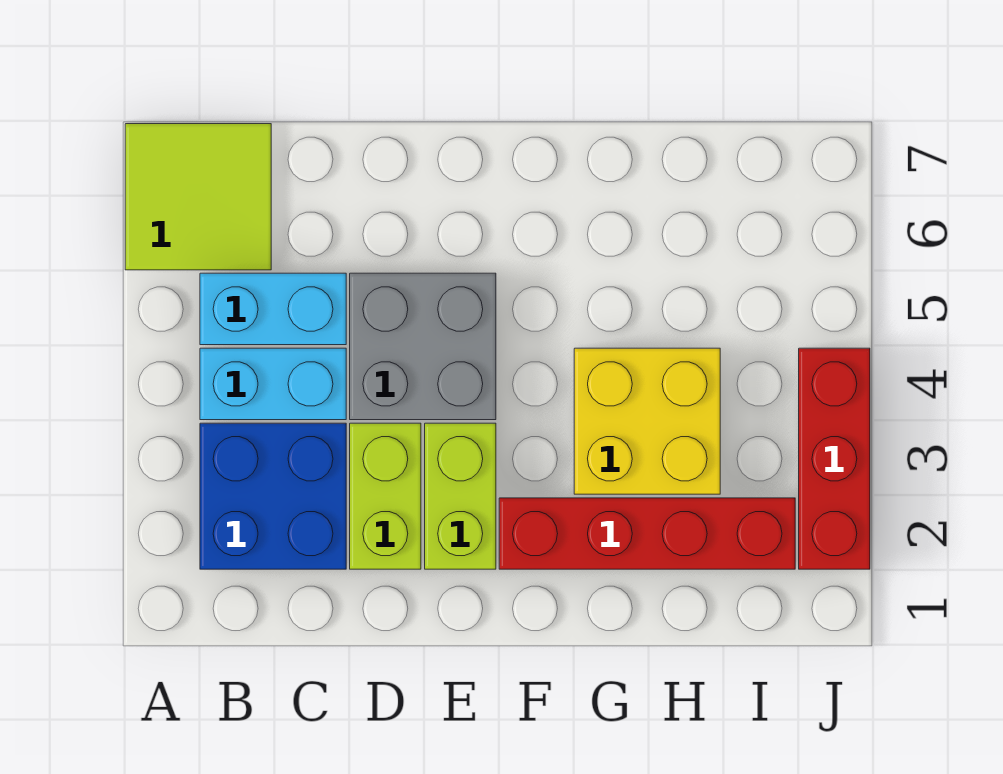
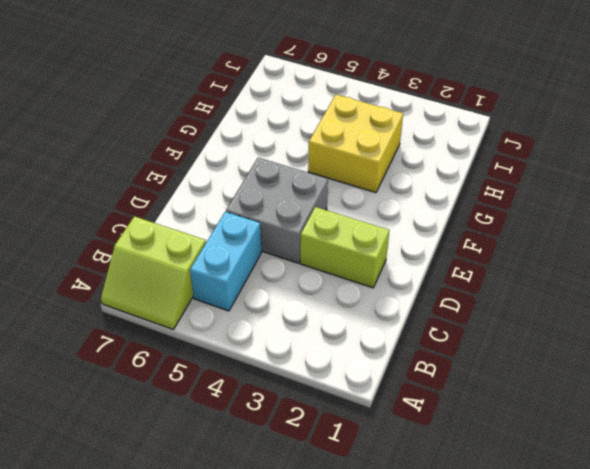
lime 2x2 slope [101,216,206,329] -> lime 2x2 tile [125,124,271,270]
none -> blue 2x2 brick [200,423,346,569]
none -> cyan 1x2 brick [200,348,346,420]

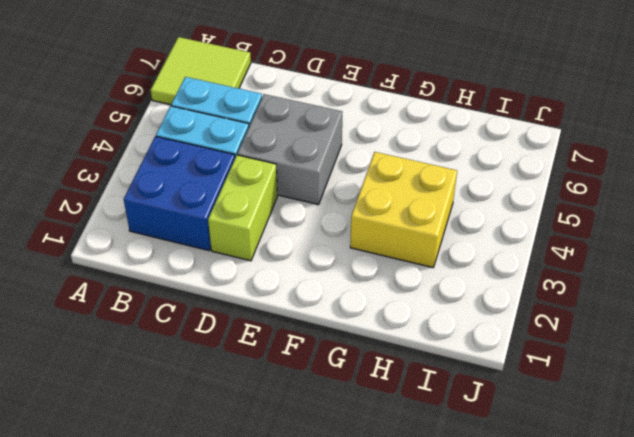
none -> lime 1x2 brick [425,423,496,569]
none -> red 1x4 brick [499,498,795,569]

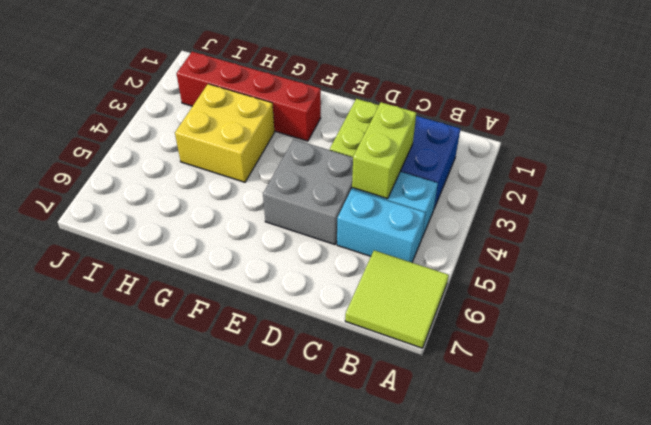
lime 1x2 brick [352,102,416,199] -> lime 1x2 brick moved to [425,423,496,569]
none -> red 1x3 brick [799,348,870,569]

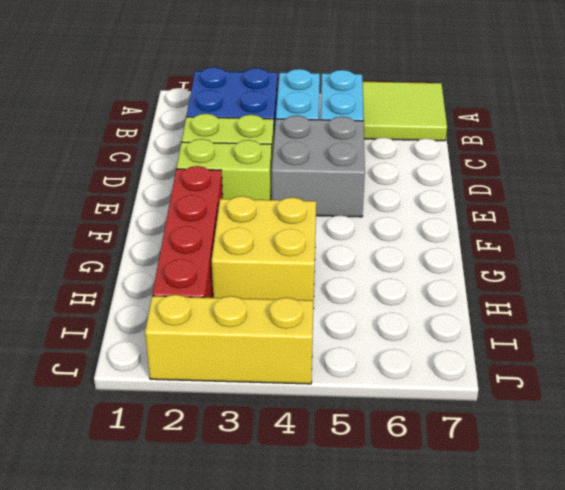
yellow 1x3 brick [145,295,314,384] -> red 1x3 brick [799,348,870,569]

